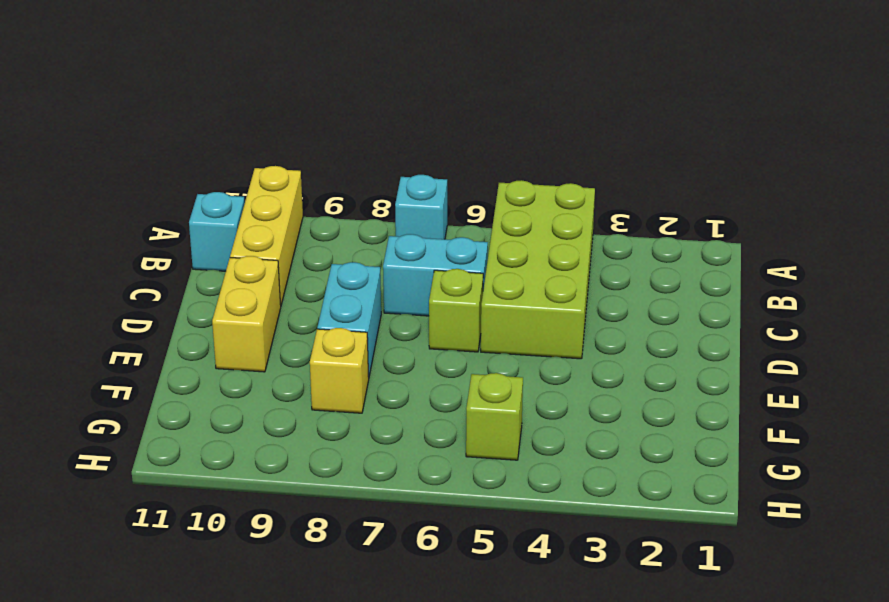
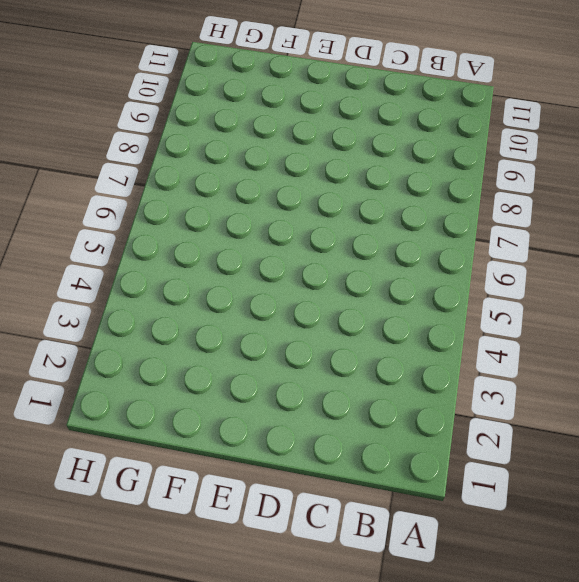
none -> lime 2x4 brick [481,180,595,359]
none -> cyan 1x1 brick [395,175,447,239]

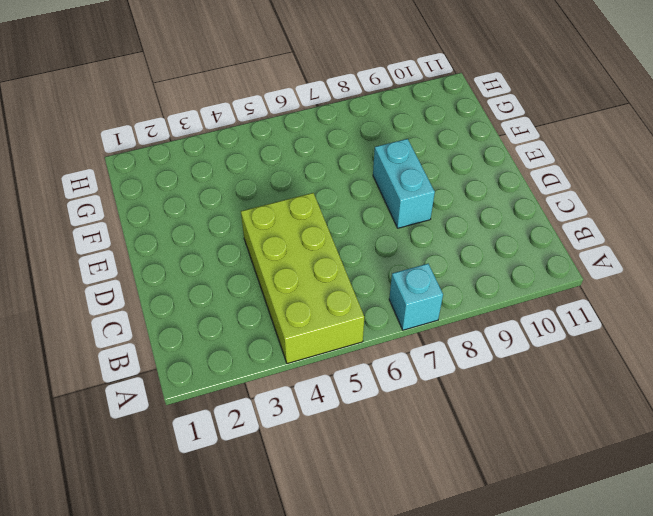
none -> yellow 1x3 brick [230,166,303,305]
none -> cyan 1x1 brick [189,192,245,271]

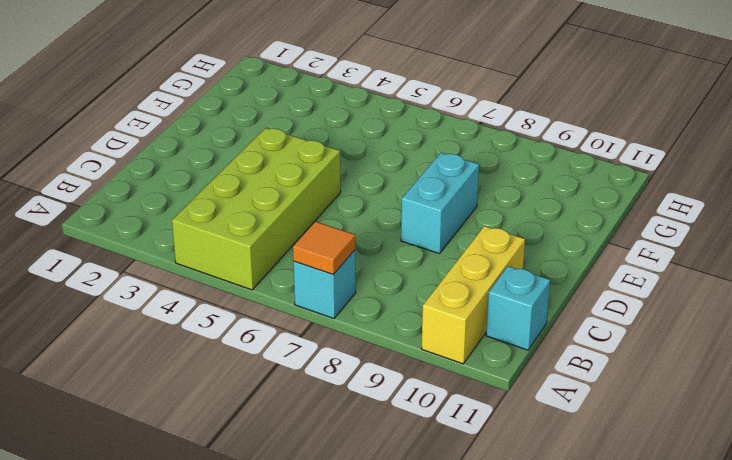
orange 1x1 tile [293,222,355,275] -> none
none -> cyan 1x2 brick [383,234,488,316]
none -> lime 1x1 brick [429,269,483,352]

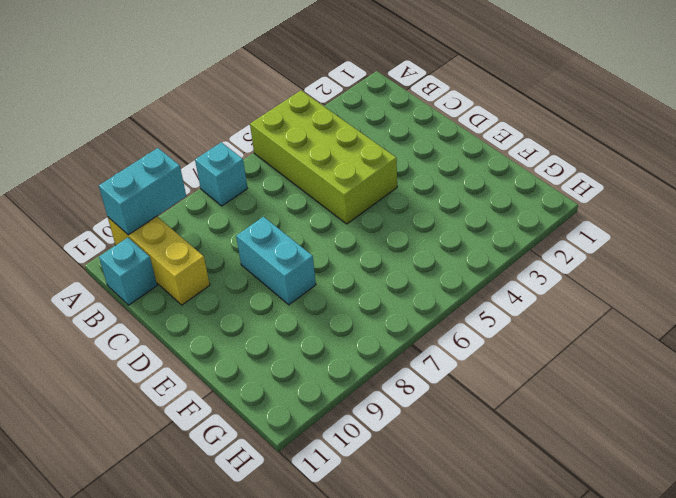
cyan 1x2 brick [99,148,186,235] -> cyan 1x2 brick moved to [383,234,488,316]
none -> lime 1x1 brick [429,269,483,352]
none -> yellow 1x2 brick [212,256,281,372]

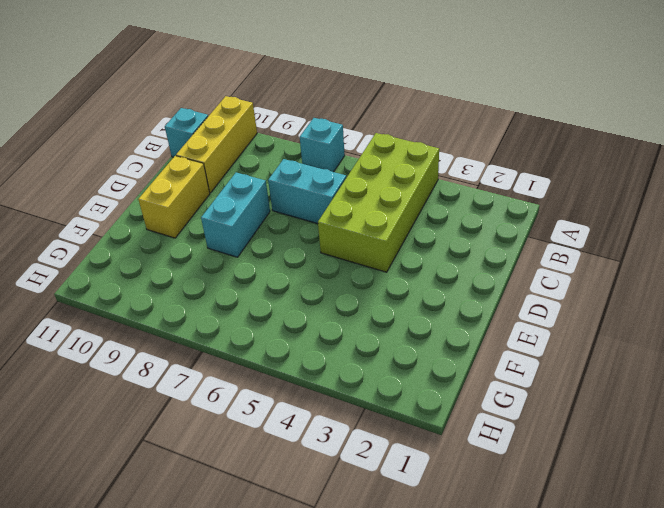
none -> lime 1x1 brick [429,269,483,352]
none -> yellow 1x1 brick [310,328,369,413]

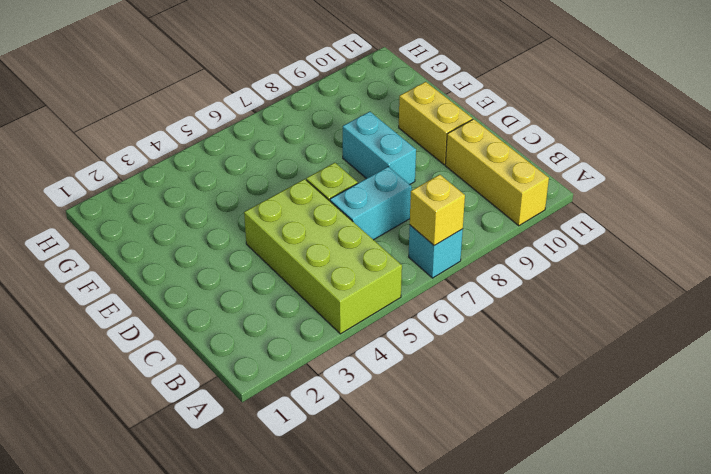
yellow 1x1 brick [410,175,465,246] -> yellow 1x1 brick moved to [310,328,369,413]
none -> cyan 1x1 brick [189,192,245,271]
none -> lime 1x1 brick [466,373,523,460]

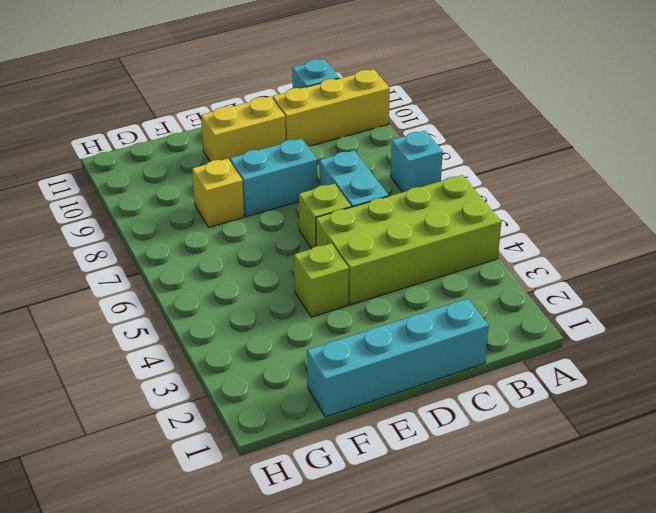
cyan 1x4 brick [307,299,489,417] -> none
lime 1x1 brick [294,243,349,317] -> lime 1x1 brick moved to [466,373,523,460]

